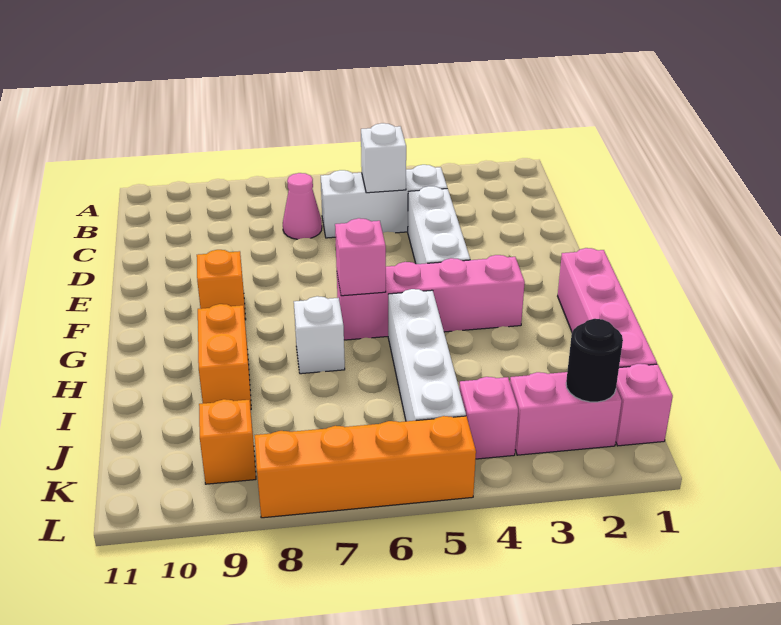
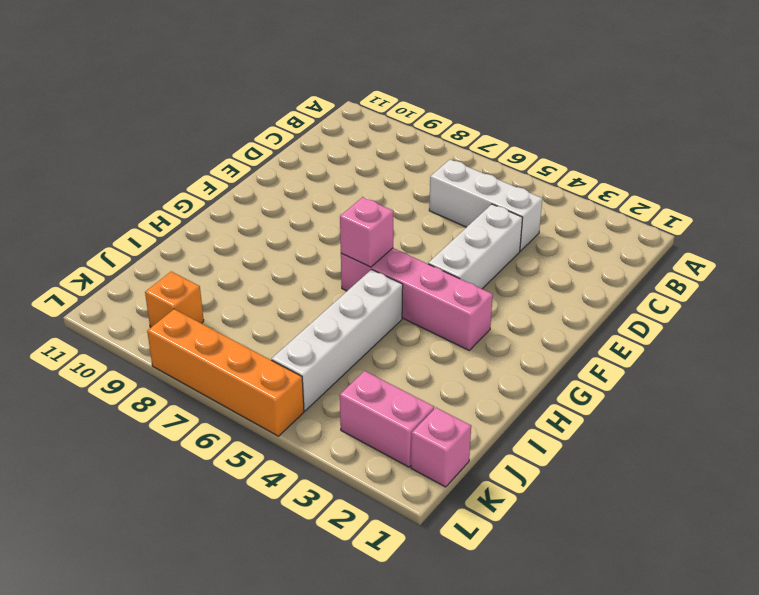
none -> pink 1x1 cone [283,173,322,239]
none -> orange 1x1 brick [197,250,246,320]
none -> pink 1x4 brick [558,248,657,367]

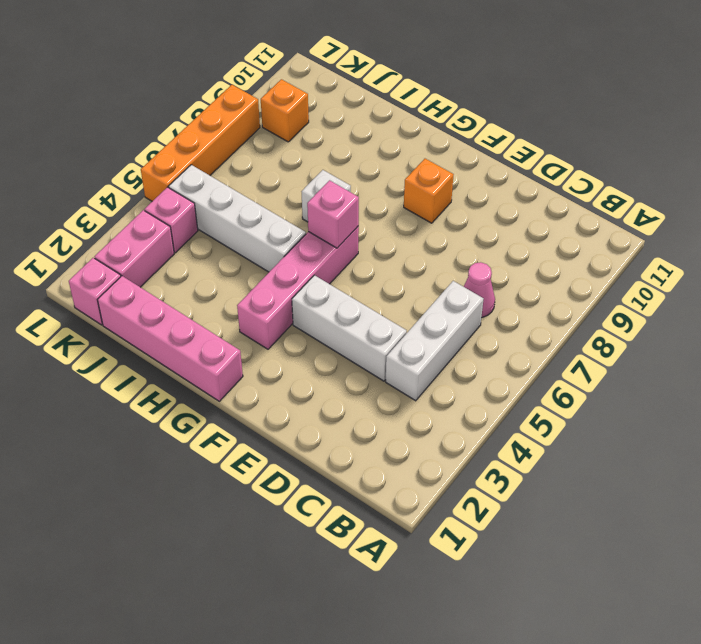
none -> orange 1x2 brick [198,304,251,409]
none -> white 1x1 brick [361,123,406,193]
none -> black 1x1 round brick [566,319,623,402]

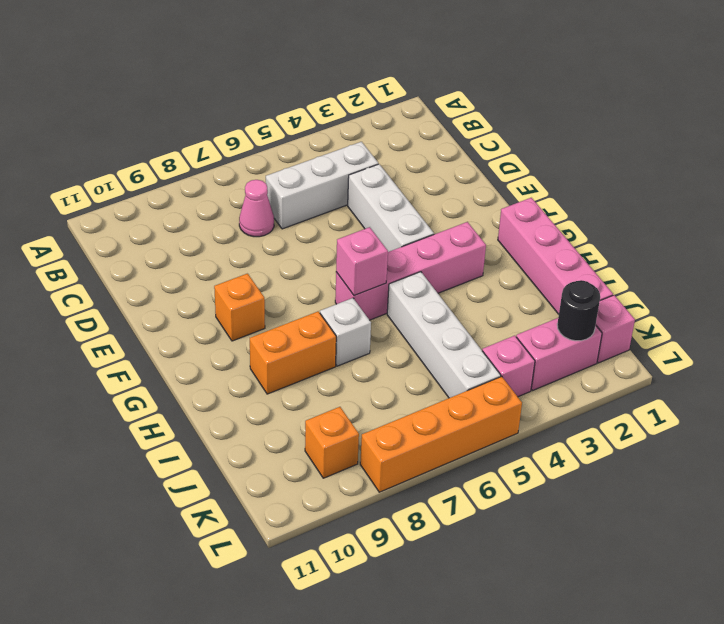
orange 1x2 brick [250,311,336,394] -> orange 1x2 brick turned to [198,304,251,409]
none -> white 1x1 brick [361,123,406,193]

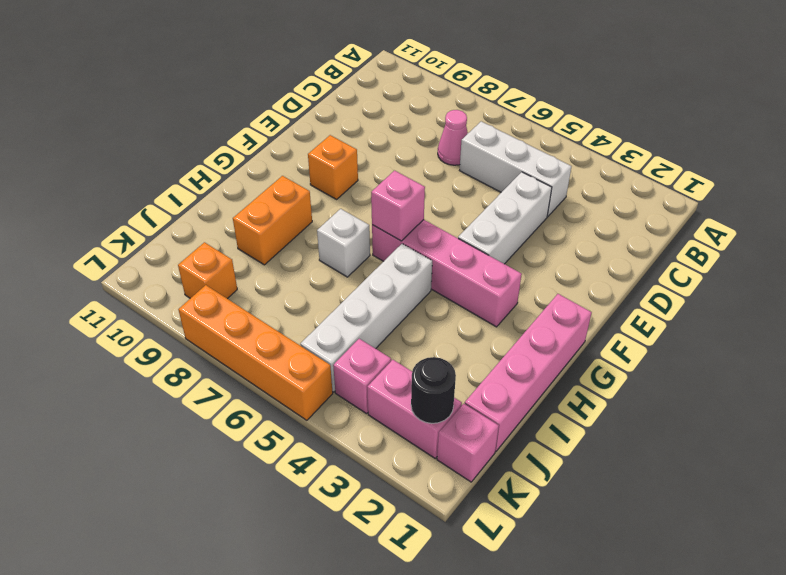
none -> white 1x1 brick [361,123,406,193]

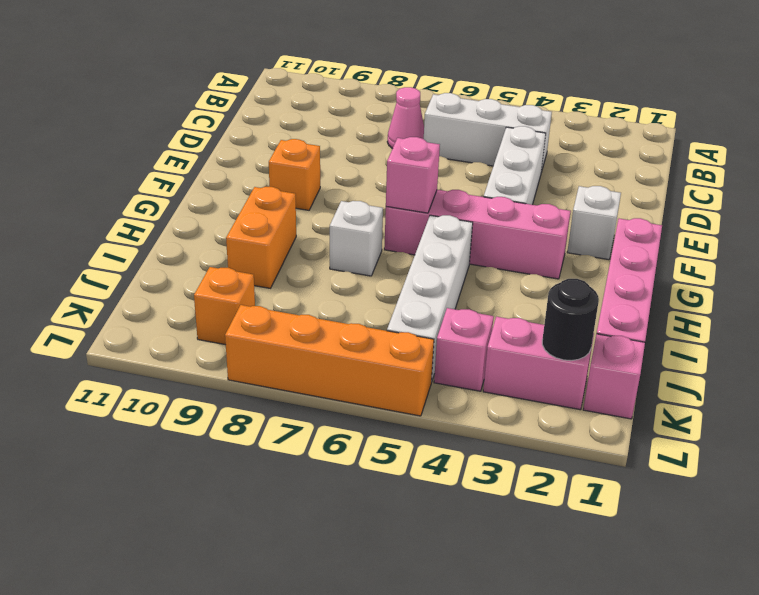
white 1x1 brick [567,186,621,260] -> white 1x1 brick moved to [361,123,406,193]

